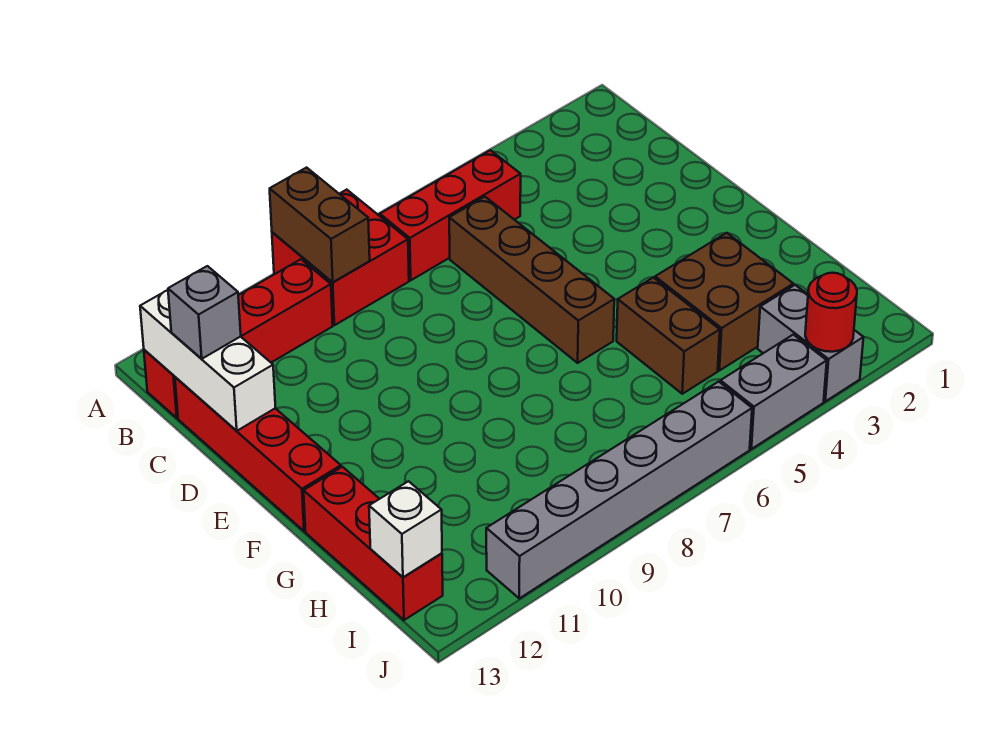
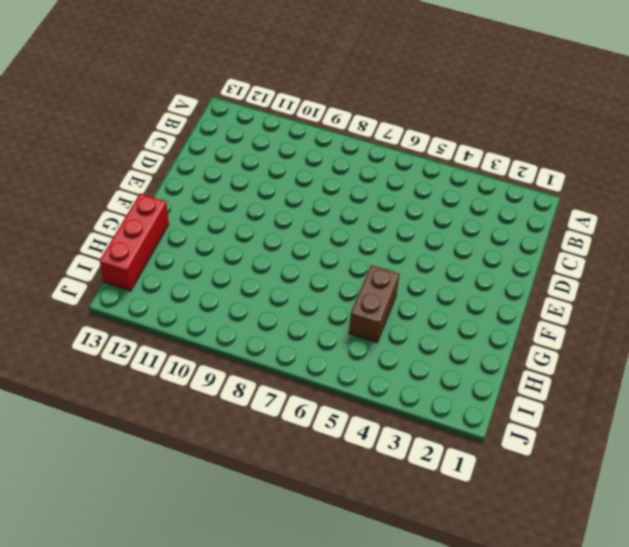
none -> red 2x2 brick [272,190,409,325]
none -> red 1x3 brick [380,150,521,280]
none -> red 1x4 brick [144,259,333,418]

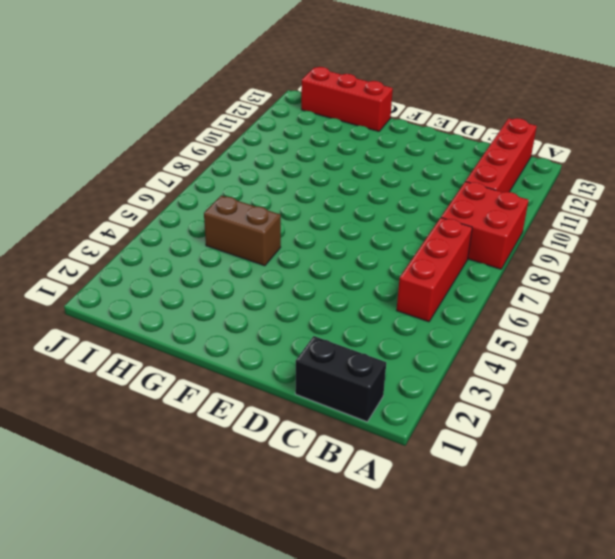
black 1x2 brick [295,336,386,422] -> none
none -> brown 1x4 brick [449,197,614,363]
none -> red 1x4 brick [175,377,341,531]
none -> brown 2x2 brick [655,233,793,371]

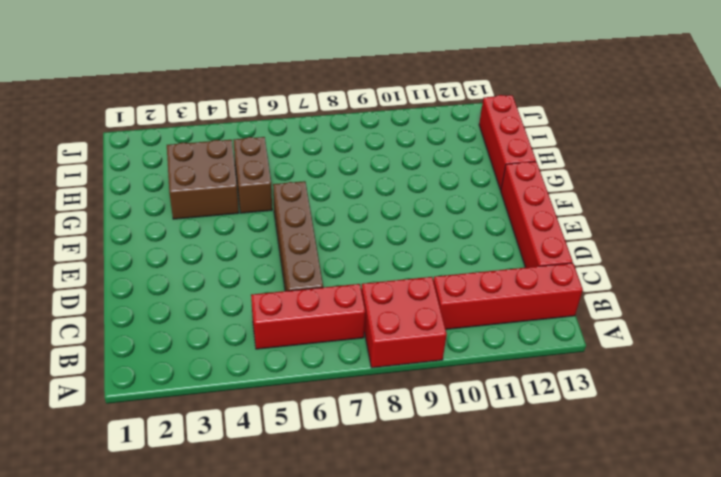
none -> grey 1x2 brick [758,285,863,401]
none -> grey 1x2 brick [720,335,827,449]
none -> grey 1x6 brick [486,382,752,598]

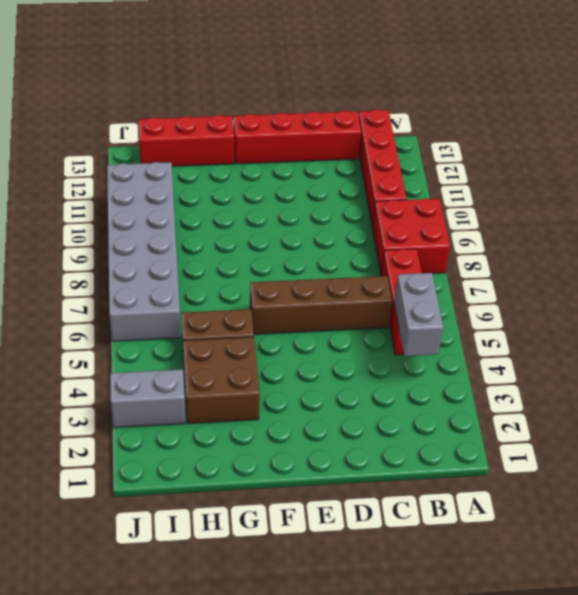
grey 1x2 brick [394,273,443,356] -> grey 1x2 brick moved to [720,335,827,449]
grey 2x6 brick [107,162,181,341] -> grey 1x6 brick [486,382,752,598]
none -> brown 1x2 brick [270,168,370,282]
none -> white 1x3 brick [140,290,276,431]
none -> white 1x1 brick [369,481,442,577]

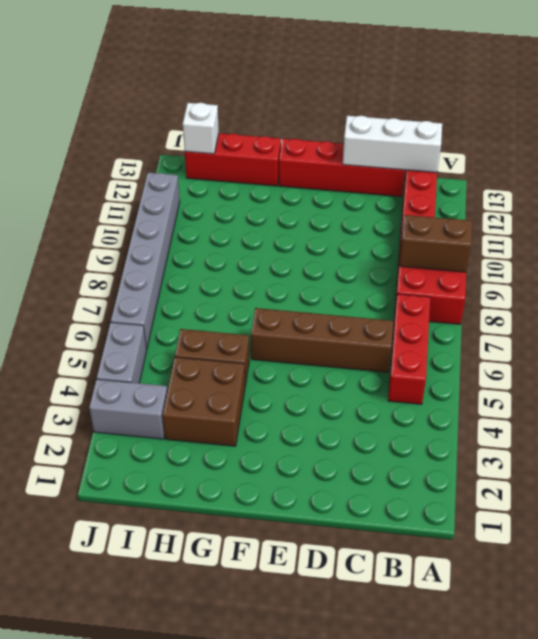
none -> red 1x1 round brick [805,273,857,352]
none -> grey 1x1 brick [168,266,241,359]

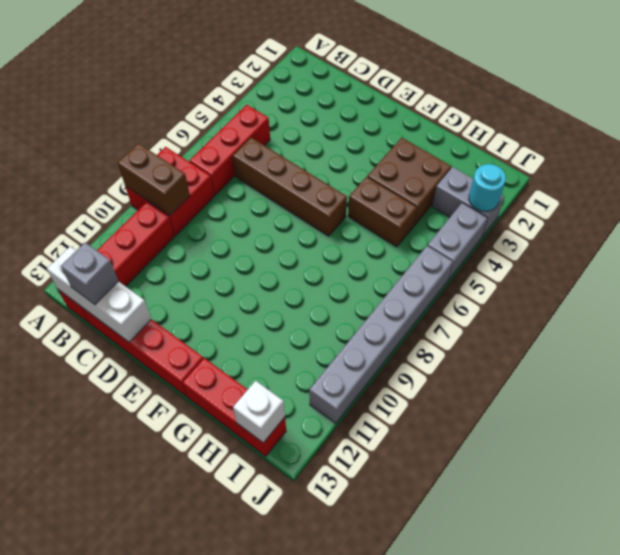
cyan 1x1 round brick [469,164,506,211] -> red 1x1 round brick [805,273,857,352]

